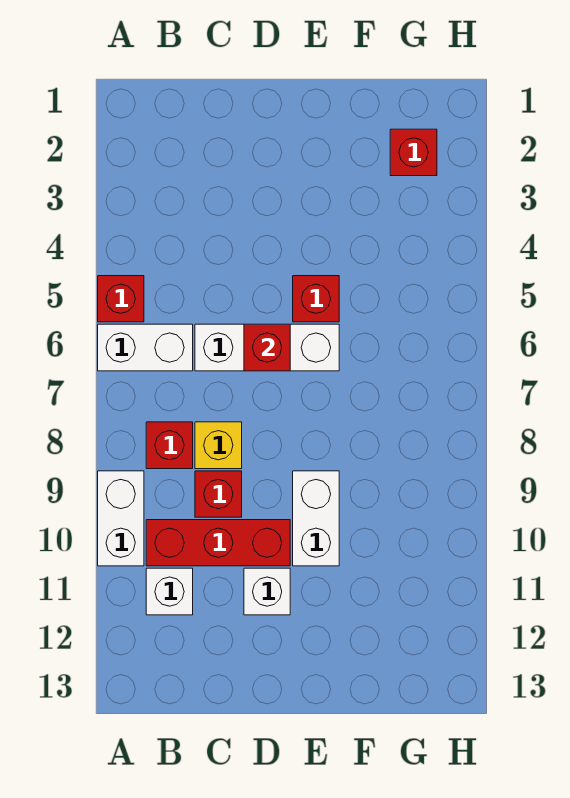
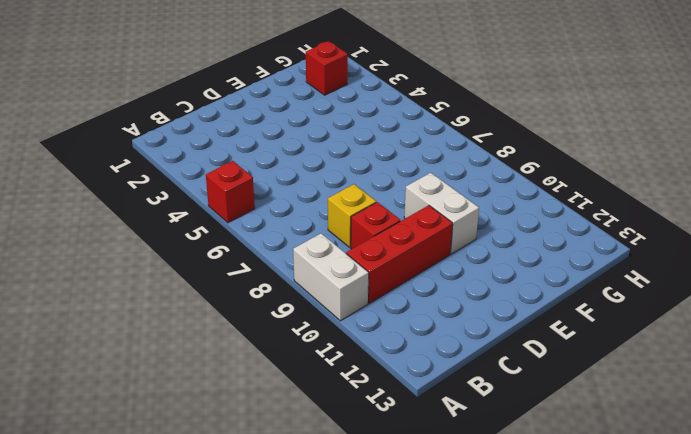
none -> white 1x2 brick [98,324,193,371]
none -> red 1x1 brick [146,422,193,469]
none -> white 1x1 brick [146,568,193,615]

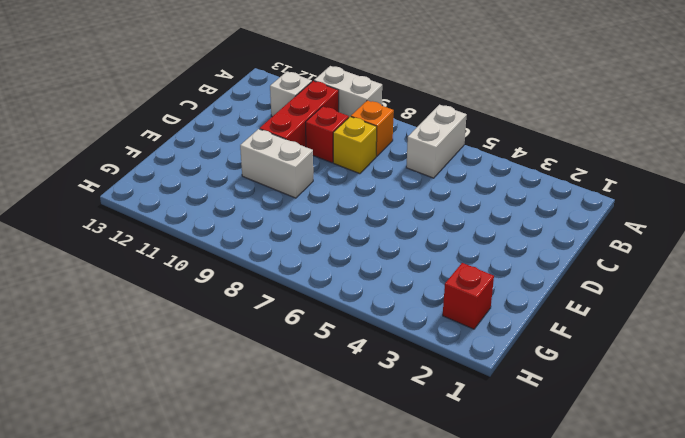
orange 1x1 brick [351,100,394,156] -> red 1x1 brick [146,422,193,469]
none -> red 1x1 brick [98,276,144,322]
none -> white 1x3 brick [195,324,339,371]
none -> white 1x1 brick [244,568,290,615]

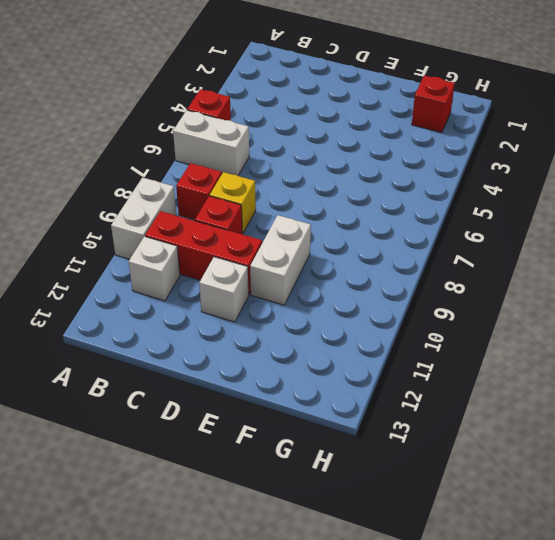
none -> white 1x3 brick [195,324,339,371]
none -> red 1x1 brick [293,276,339,322]
none -> red 1x1 brick [244,324,290,371]

